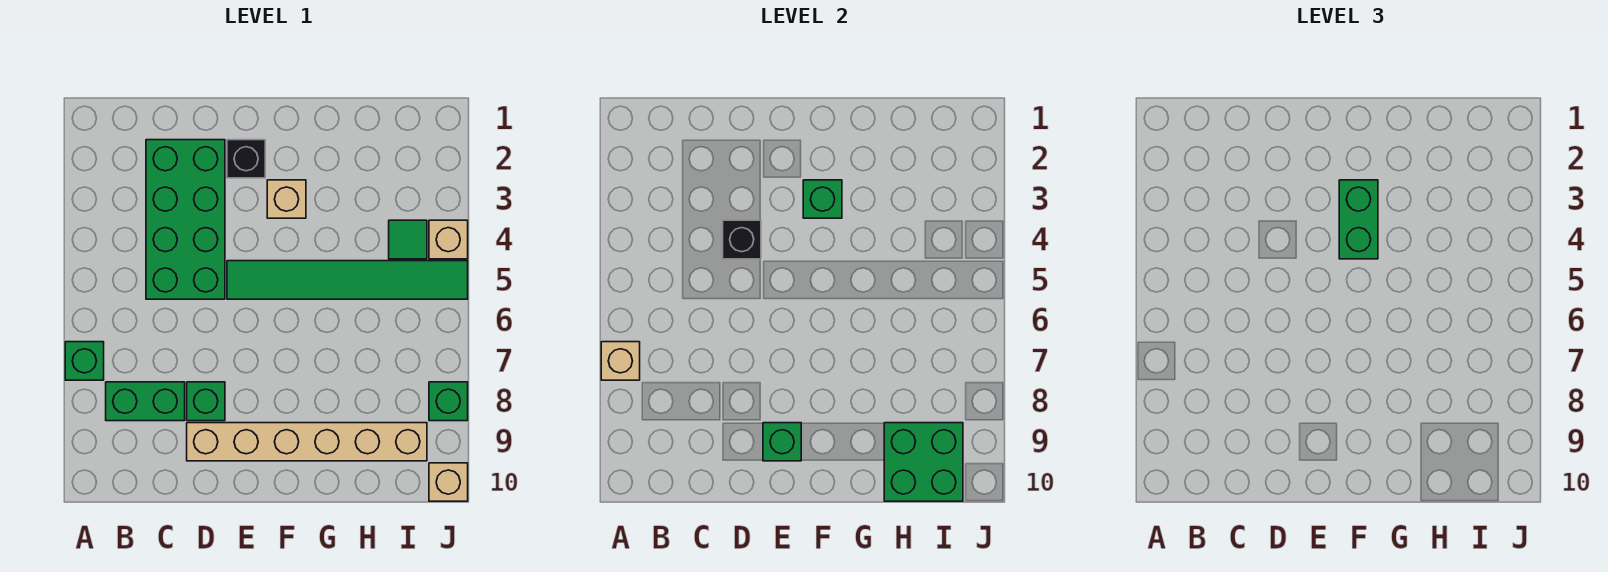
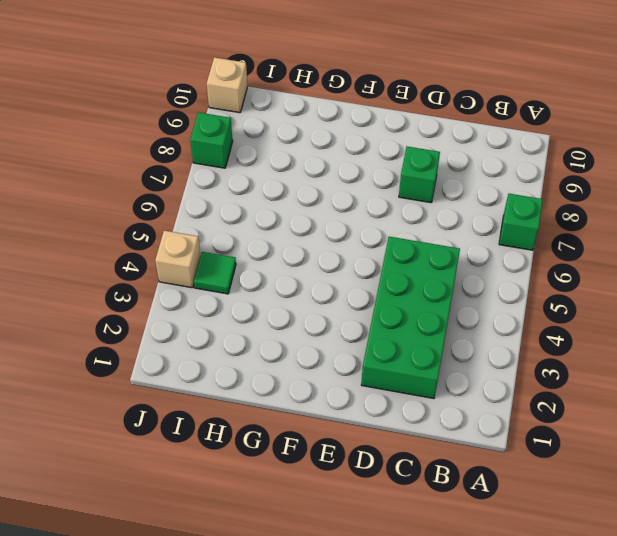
none -> green 1x2 brick [106,382,185,421]
none -> tan 1x6 brick [187,423,427,461]
none -> black 1x1 brick [227,140,265,178]

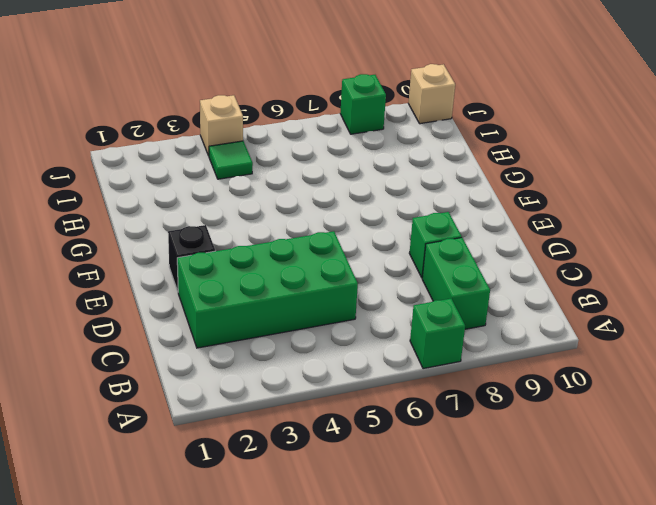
none -> tan 1x6 brick [187,423,427,461]
none -> green 1x6 tile [227,261,468,299]
none -> tan 1x1 brick [267,180,306,218]

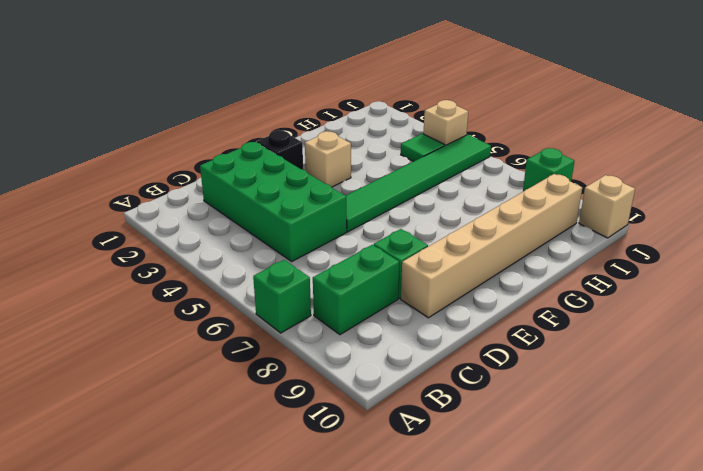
none -> tan 1x1 brick [601,342,640,380]
none -> black 1x1 brick [723,220,761,259]
none -> green 1x1 brick [763,423,801,461]

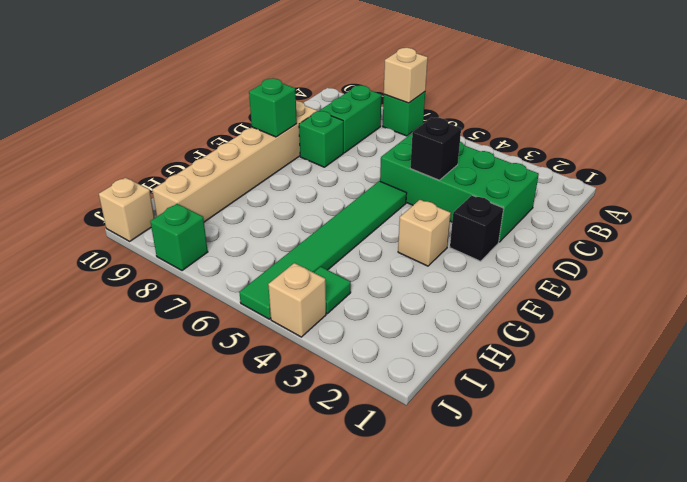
none -> green 1x1 brick [803,180,842,218]
none -> green 2x2 brick [884,423,963,501]
none -> green 1x2 brick [1339,180,1378,259]

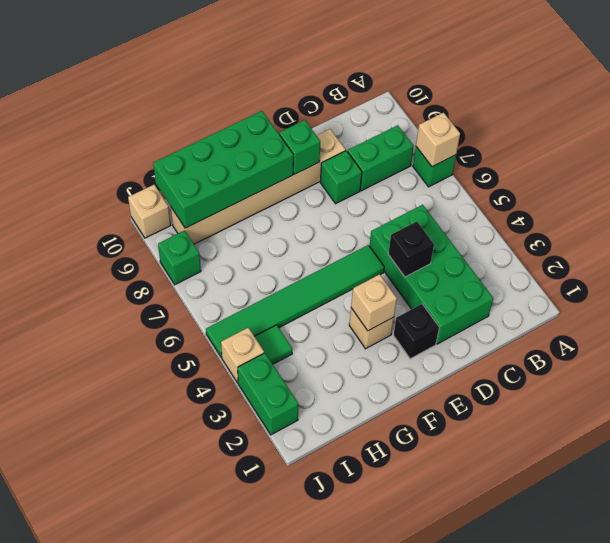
tan 1x1 brick [351,274,397,331] -> green 1x1 brick [803,180,842,218]
green 2x4 brick [153,111,293,228] -> green 2x2 brick [884,423,963,501]
green 1x2 brick [238,353,299,435] -> green 1x2 brick moved to [1339,180,1378,259]

